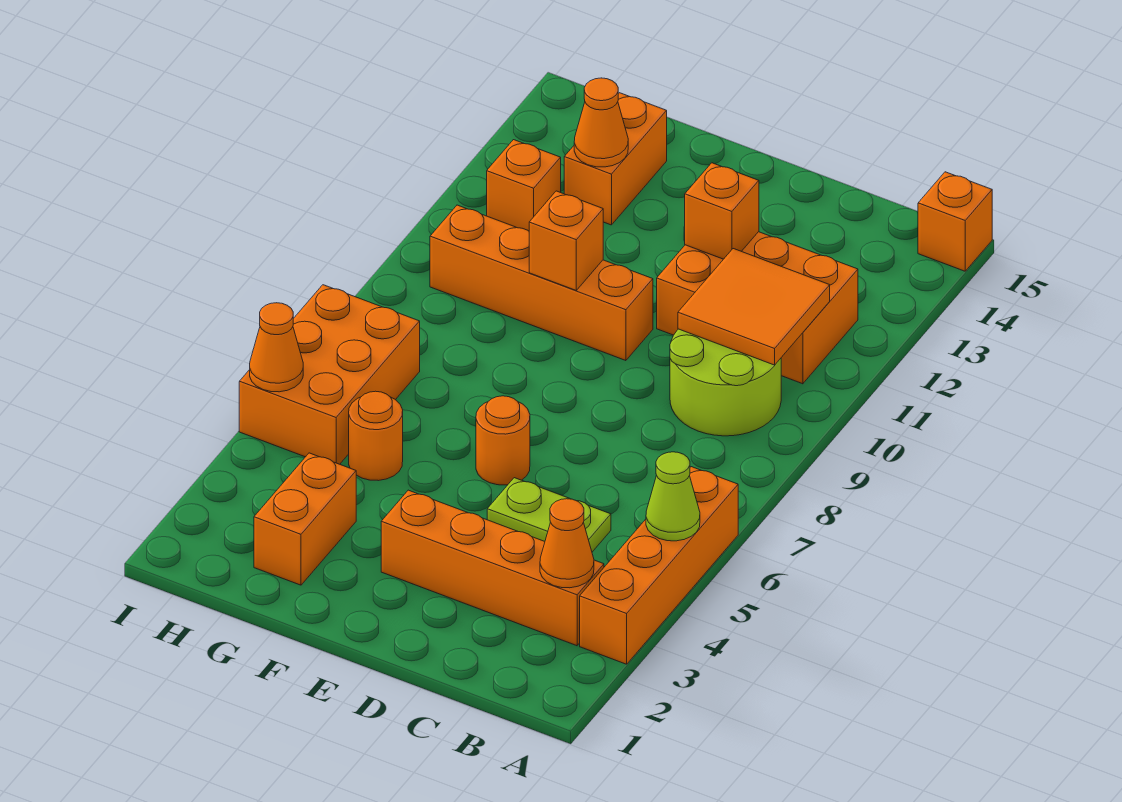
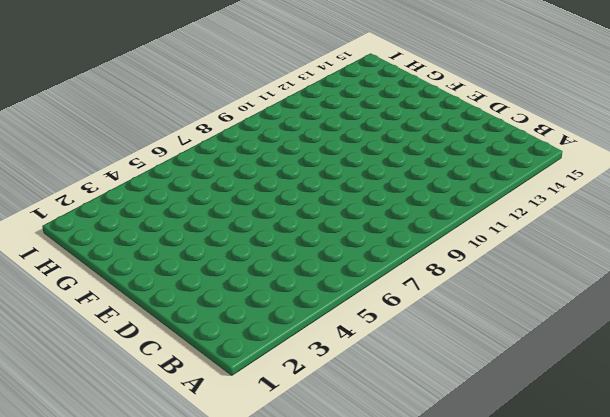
none -> orange 1x4 brick [580,467,738,664]
none -> orange 1x1 brick [918,172,992,271]
none -> orange 1x4 brick [381,490,604,646]

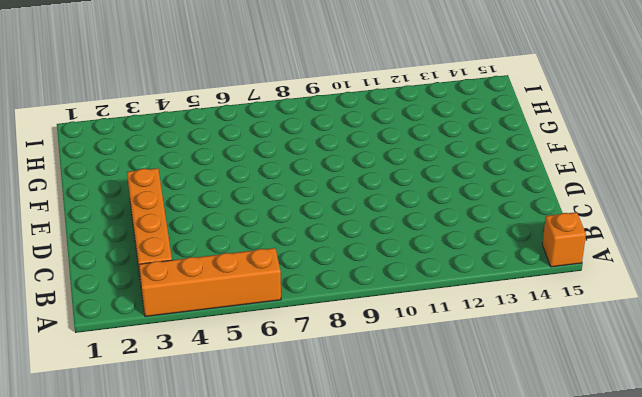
none -> lime 2x2 round brick [670,329,781,436]
none -> orange 2x3 brick [657,232,858,384]
none -> lime 1x2 plate [487,478,611,552]

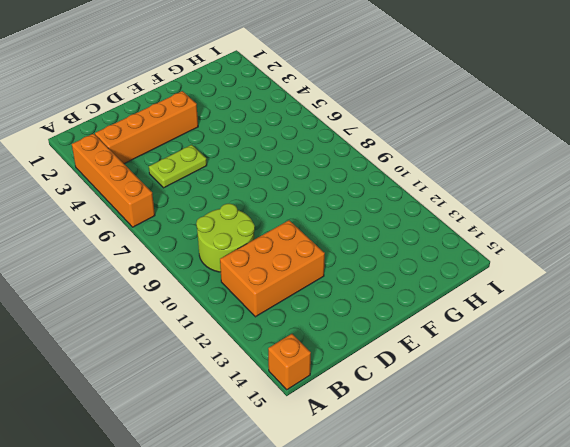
none -> orange 1x1 round brick [476,396,530,485]
none -> orange 1x4 brick [430,205,653,361]
none -> orange 1x2 brick [254,453,356,585]

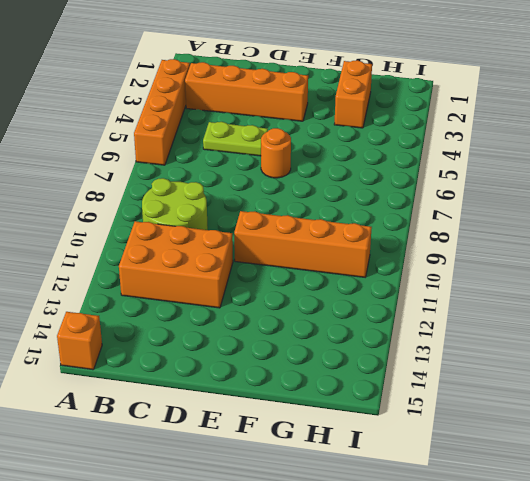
none -> orange 1x1 round brick [349,391,403,481]
none -> orange 1x2 brick [564,93,667,225]
none -> orange 2x3 brick [239,285,420,464]

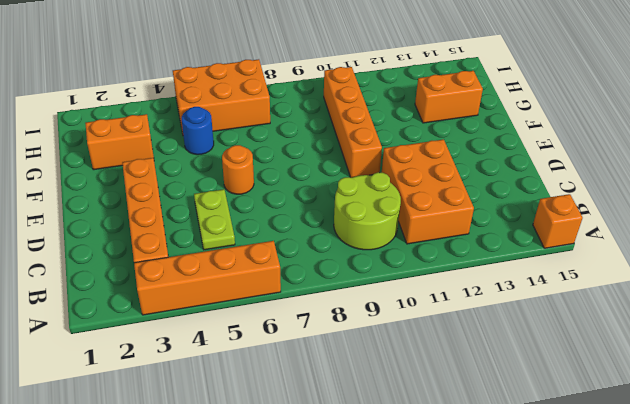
blue 1x1 round brick [182,107,214,155] -> orange 1x1 round brick [349,391,403,481]
none -> orange 1x1 brick [487,140,561,231]
none -> lime 1x1 cone [646,452,700,541]
none -> orange 1x1 cone [540,499,594,588]

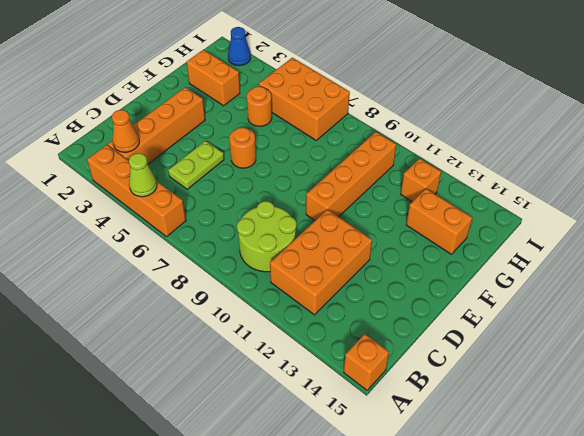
blue 1x1 cone [228,27,251,66] -> none
none -> orange 2x2 tile [678,249,830,365]
none -> orange 1x1 brick [685,163,759,259]
none -> orange 1x1 brick [529,191,603,290]

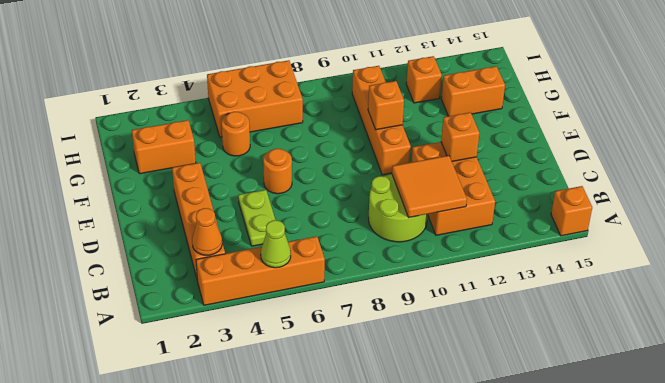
none -> orange 1x1 cone [574,78,628,167]
none -> orange 1x1 cone [250,303,303,392]

